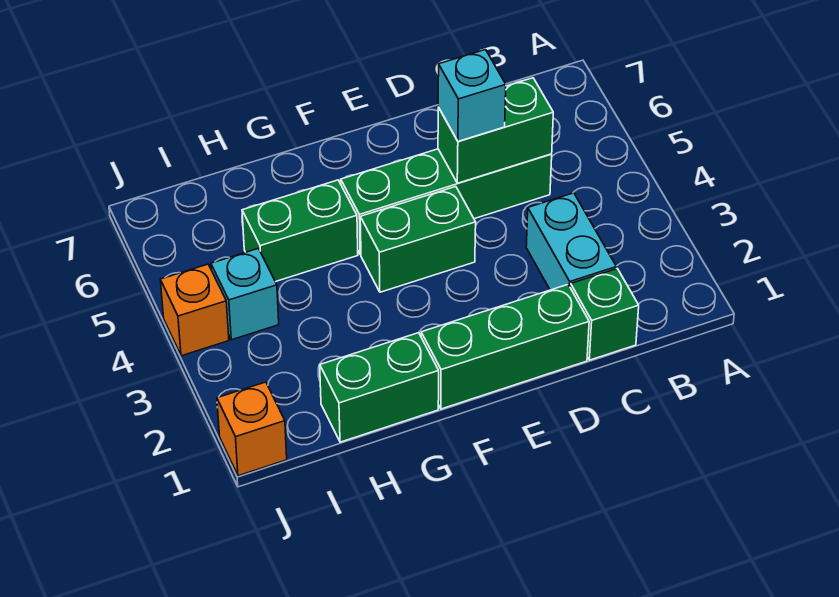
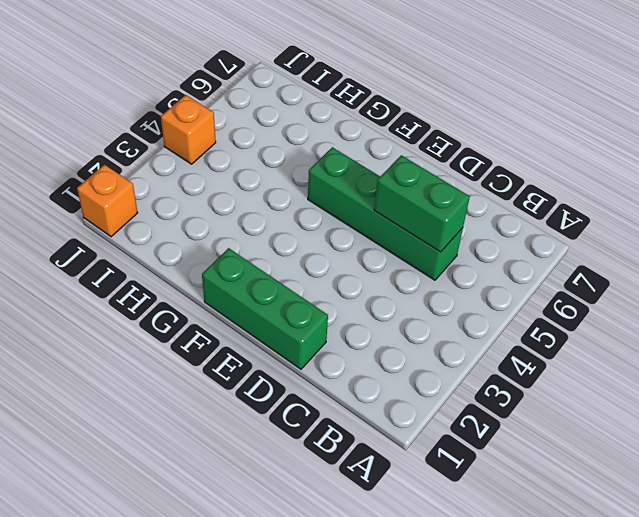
none -> green 1x1 brick [571,269,639,360]
none -> cyan 1x2 brick [526,193,616,290]
none -> green 1x2 brick [360,187,476,292]

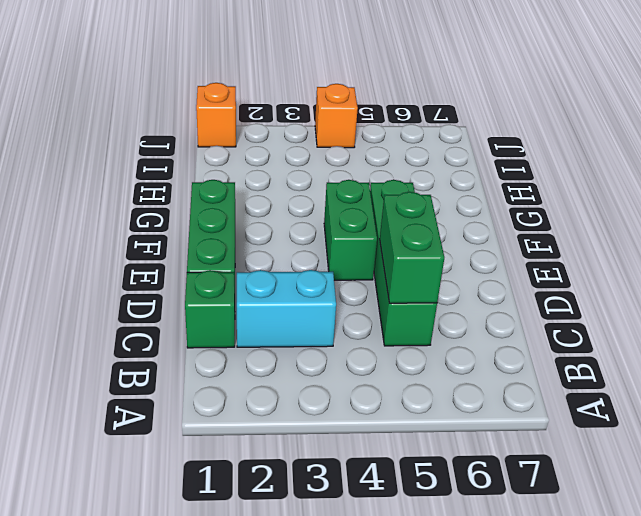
none -> green 1x2 brick [320,333,439,442]
none -> green 1x2 brick [242,180,358,282]
none -> cyan 1x1 brick [211,248,279,340]

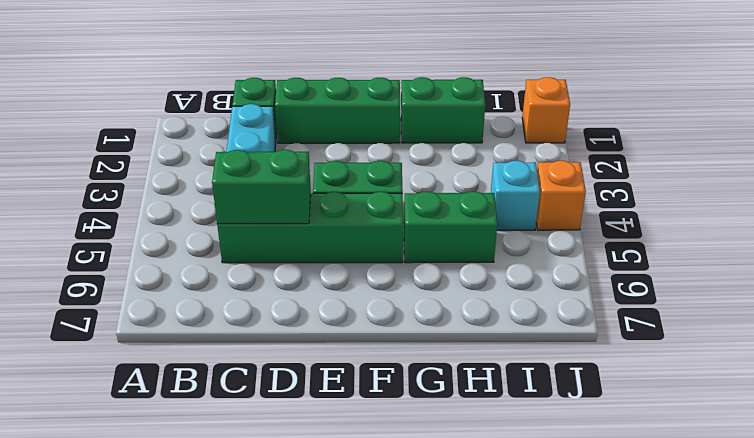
none -> cyan 1x1 brick [438,50,506,141]

